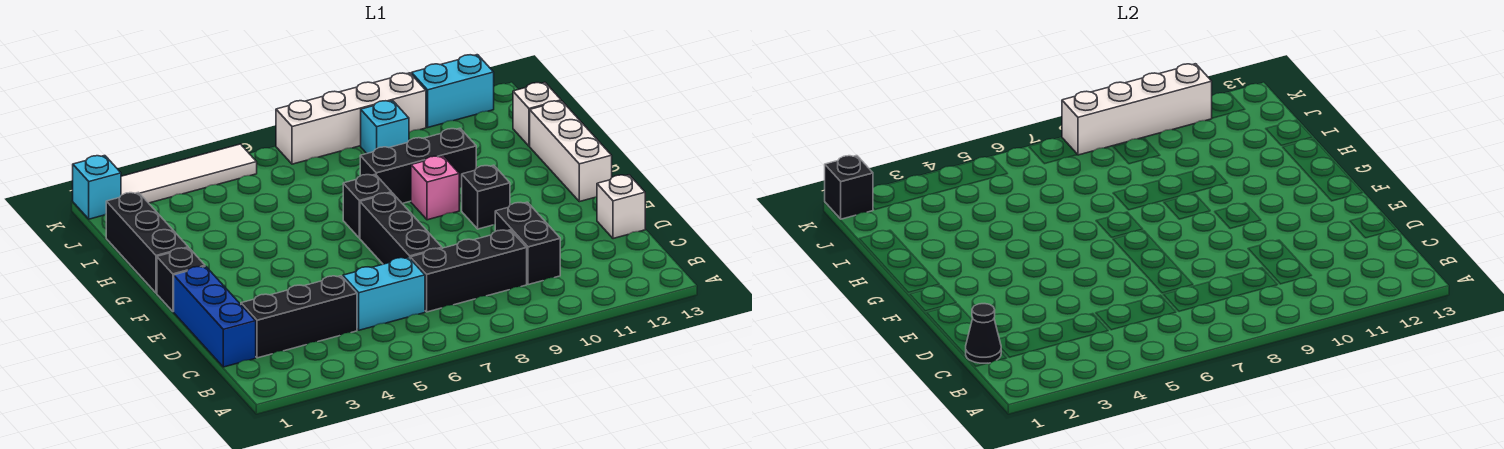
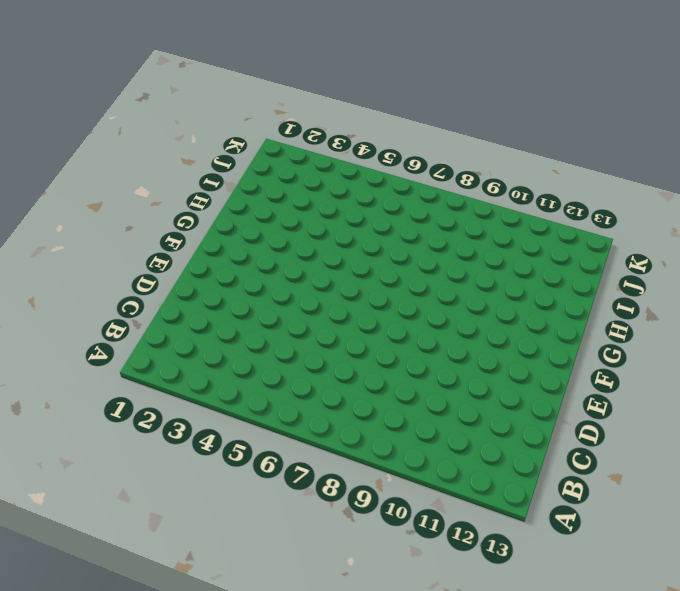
none -> blue 1x3 brick [174,266,256,367]
none -> black 1x3 brick [241,276,357,358]
none -> cyan 1x2 brick [343,257,425,330]

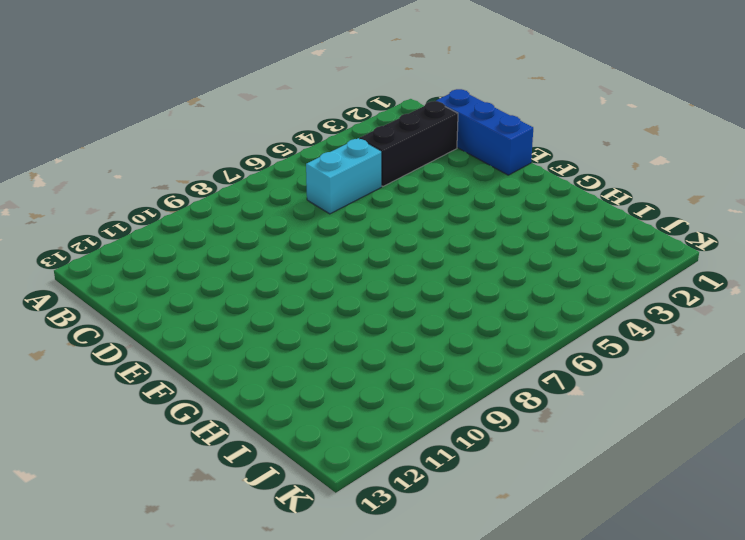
none -> black 1x3 brick [411,230,527,312]
none -> black 1x2 brick [495,202,560,285]
none -> black 1x3 brick [360,193,442,264]

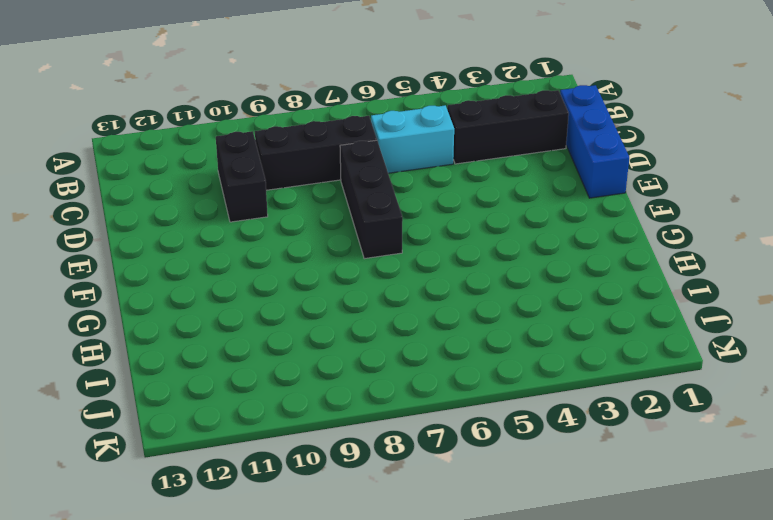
none -> white 1x1 brick [597,175,645,239]
none -> black 1x1 brick [157,248,205,312]
none -> black 1x1 brick [462,165,510,229]

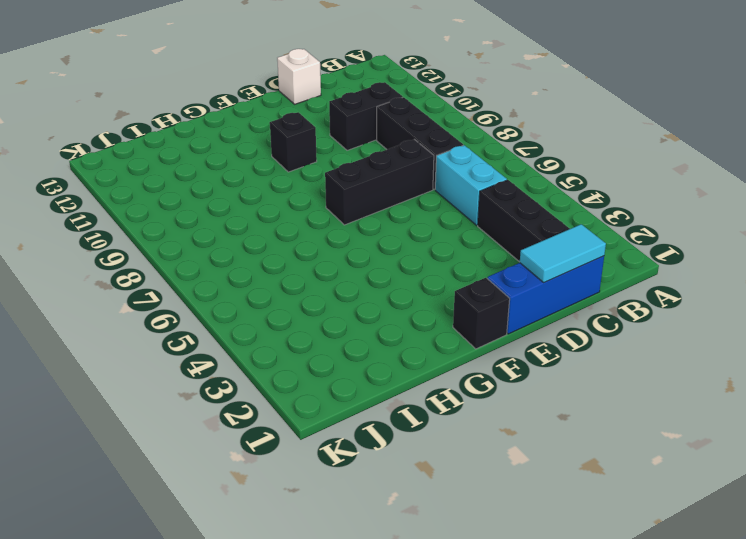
cyan 1x2 tile [520,224,606,282] -> black 1x1 cone [966,304,1001,363]
none -> white 1x3 brick [530,101,612,202]
none -> black 1x3 brick [106,192,188,293]
none -> black 1x1 brick [343,174,392,238]

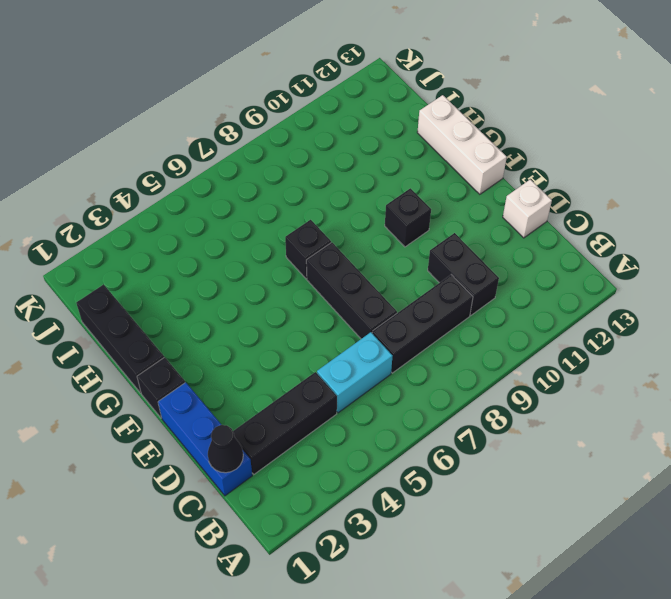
none -> pink 1x1 brick [411,156,459,220]
none -> black 1x3 brick [360,129,476,203]
none -> white 1x1 brick [513,82,561,146]

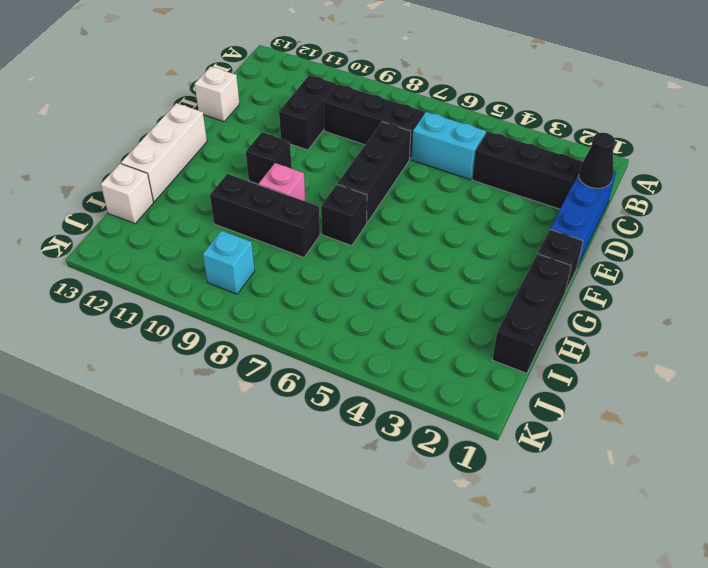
none -> cyan 1x1 brick [73,156,121,219]
none -> white 1x4 tile [121,144,257,203]
none -> white 1x4 brick [276,73,426,164]

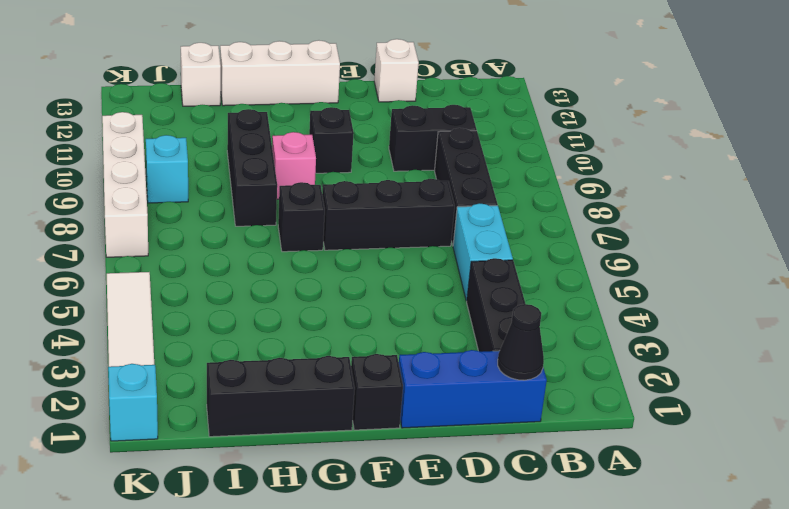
none -> cyan 1x2 brick [412,55,494,127]
none -> black 1x1 brick [825,156,873,219]
none -> white 1x4 brick [1062,64,1212,155]

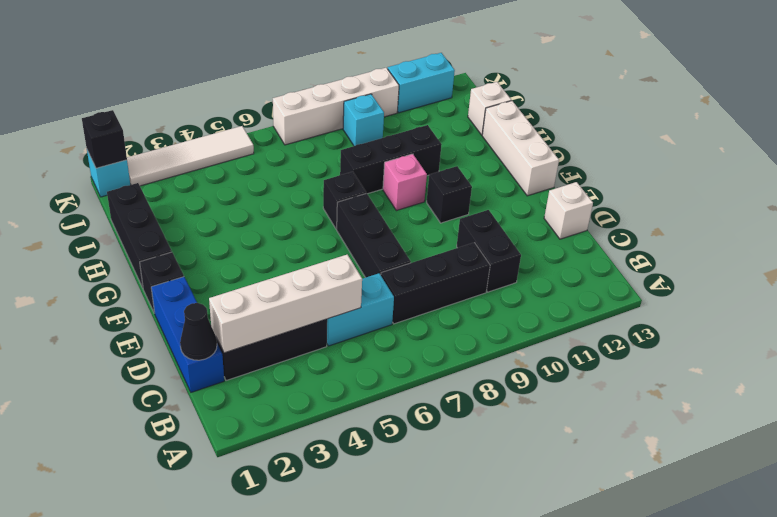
white 1x4 brick [209,254,362,353] -> white 1x4 brick moved to [1062,64,1212,155]

